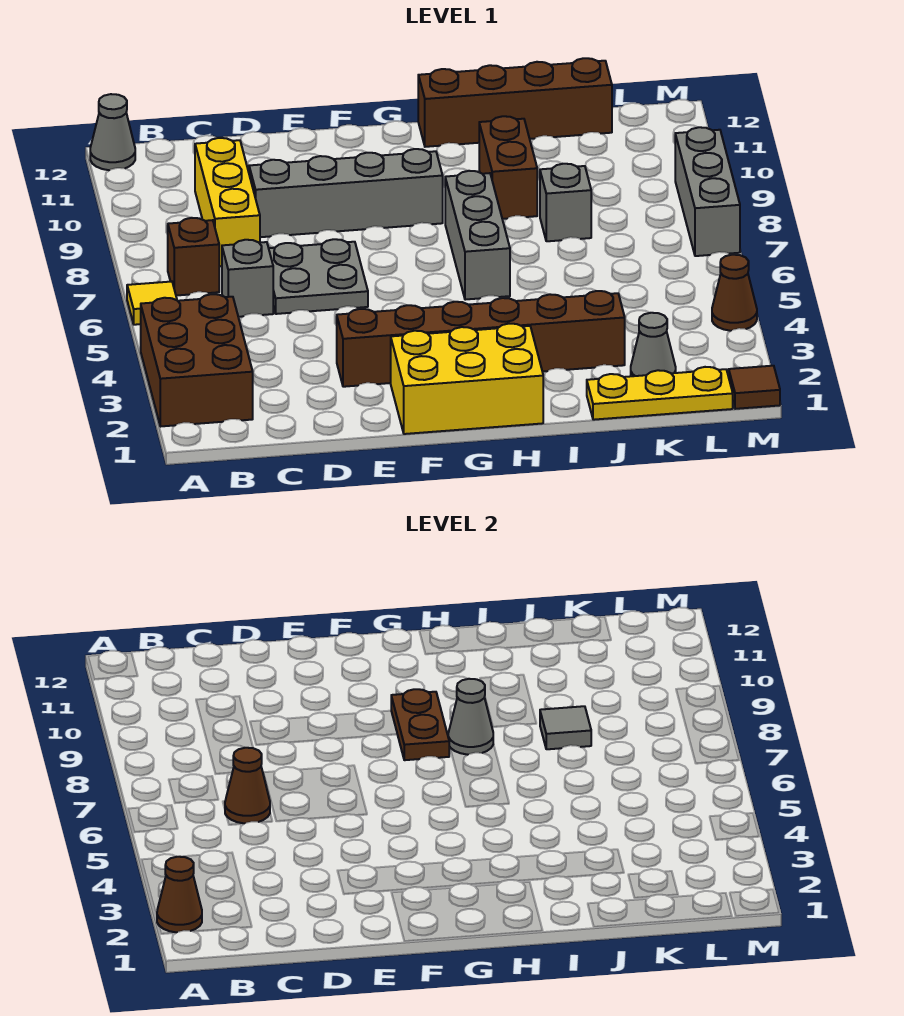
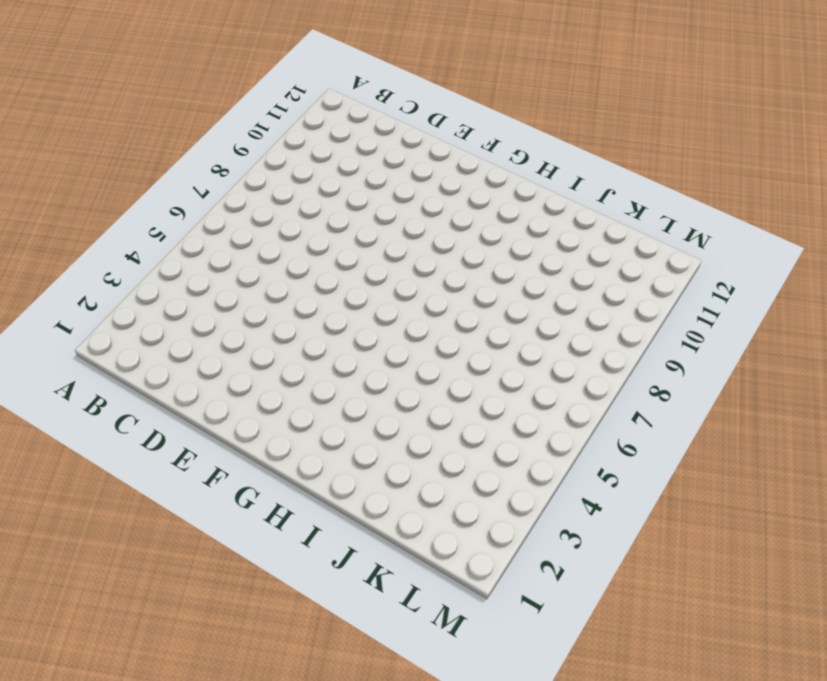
none -> brown 2x3 brick [141,294,253,426]
none -> yellow 1x1 tile [127,282,177,325]
none -> grey 1x1 cone [90,94,135,170]

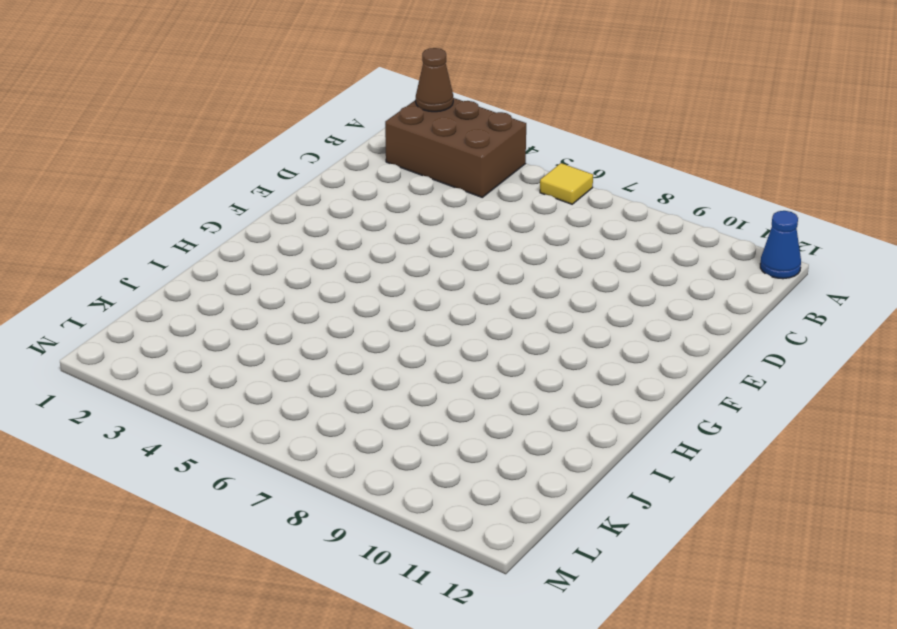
blue 1x1 cone [760,211,801,279] -> grey 1x1 cone [90,94,135,170]
none -> brown 1x1 brick [168,218,219,296]
none -> grey 1x1 brick [222,240,273,317]
none -> yellow 1x3 brick [195,138,260,266]

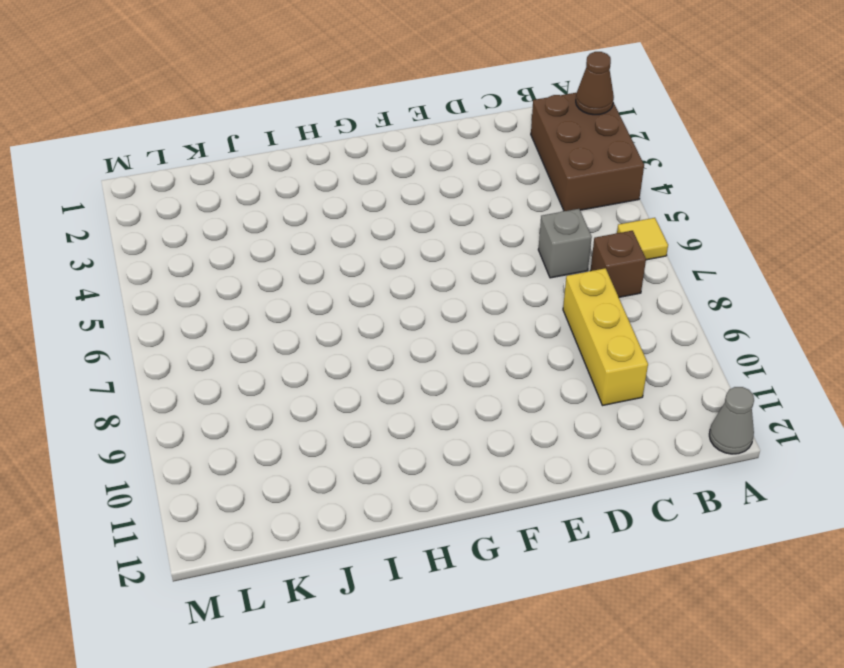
none -> grey 2x2 plate [269,239,368,314]
none -> grey 1x4 brick [249,149,443,237]
none -> brown 1x6 brick [337,291,625,387]

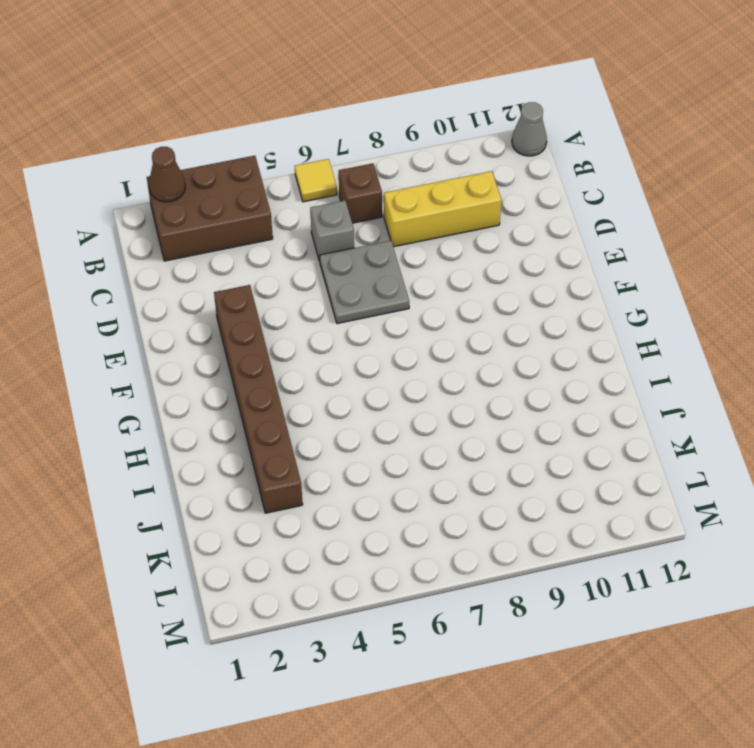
none -> grey 1x4 brick [249,149,443,237]
none -> yellow 2x3 brick [391,324,543,434]
none -> grey 1x3 brick [445,171,510,300]

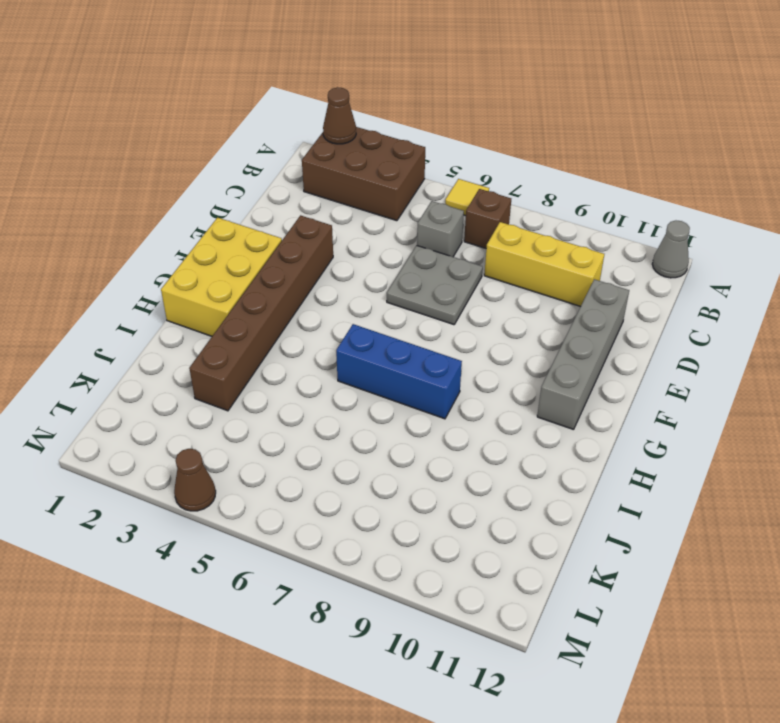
grey 1x4 brick [537,279,629,430] -> grey 1x4 brick moved to [249,149,443,237]
blue 1x3 brick [336,324,462,419] -> grey 1x3 brick [445,171,510,300]
none -> brown 1x4 brick [418,58,612,147]
none -> brown 1x2 brick [479,116,537,219]
none -> yellow 1x3 plate [587,367,733,420]

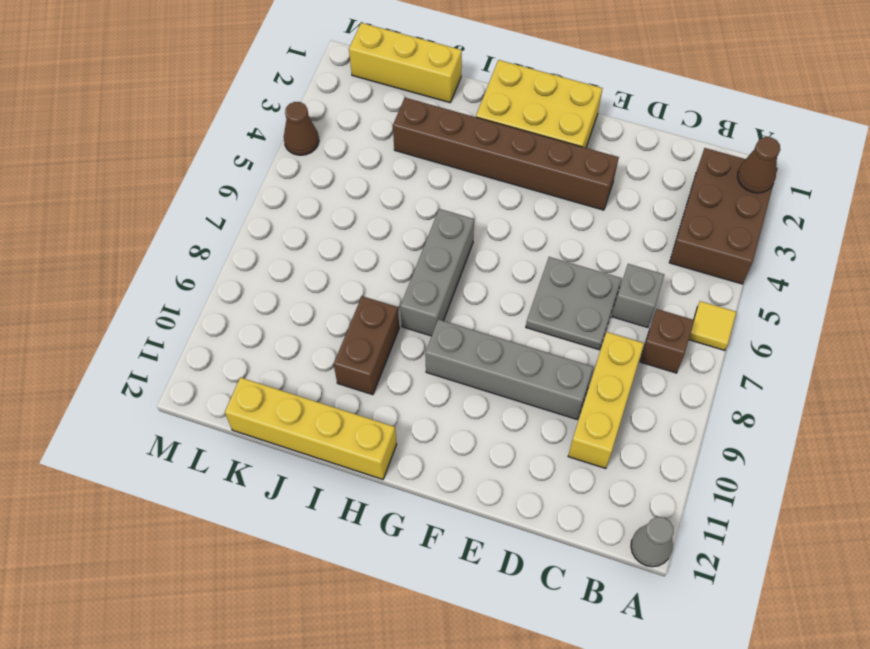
yellow 1x4 brick [225,377,397,479] -> brown 1x4 brick [418,58,612,147]
yellow 1x3 brick [349,23,462,103] -> yellow 1x3 plate [587,367,733,420]
none -> grey 1x1 brick [540,164,591,241]
none -> grey 1x1 cone [631,313,676,376]
none -> brown 1x1 tile [729,366,780,409]

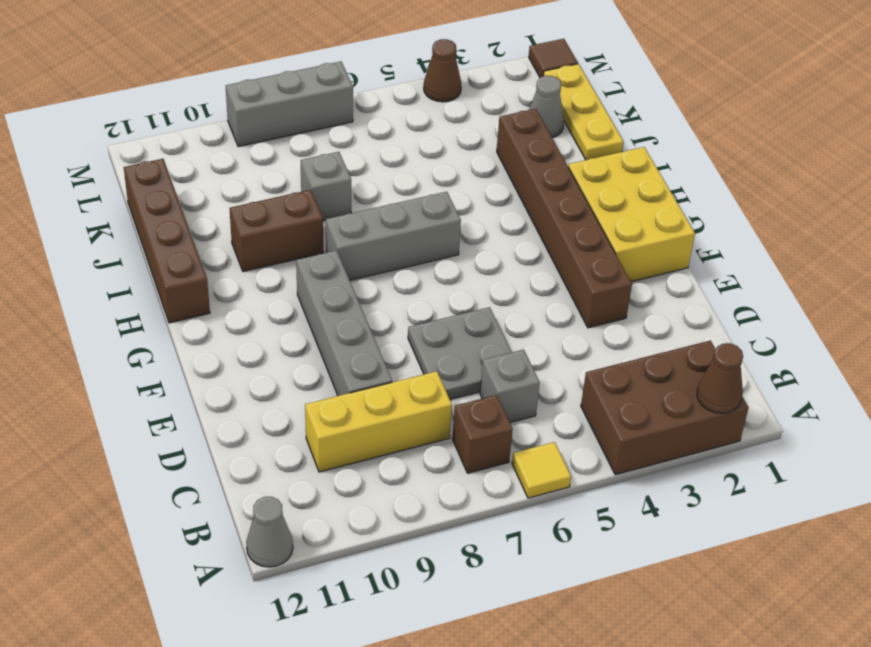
none -> brown 1x1 cone [225,748,270,823]
none -> brown 1x2 plate [391,689,449,760]
none -> grey 1x1 cone [448,679,493,755]

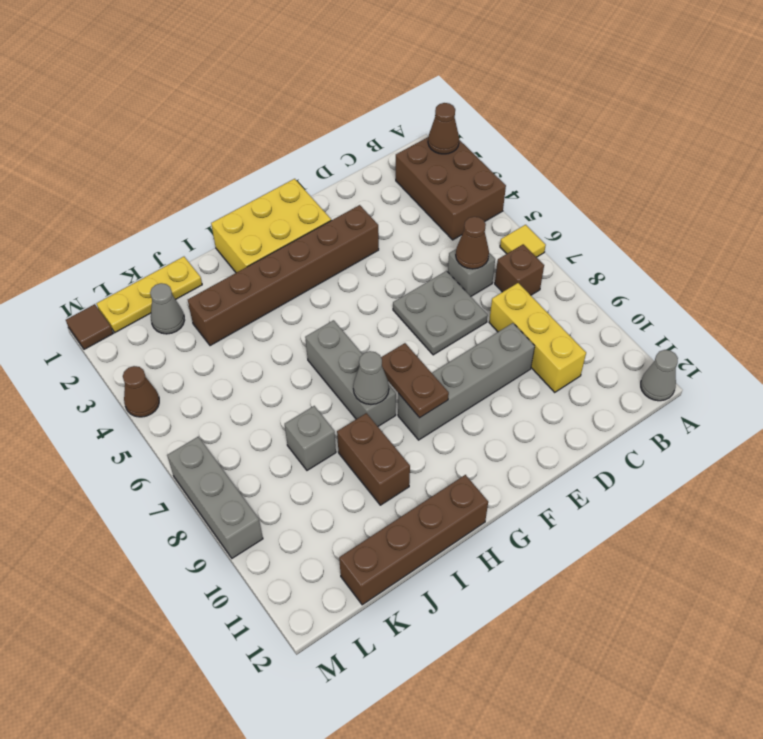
none -> grey 1x1 tile [540,706,591,749]

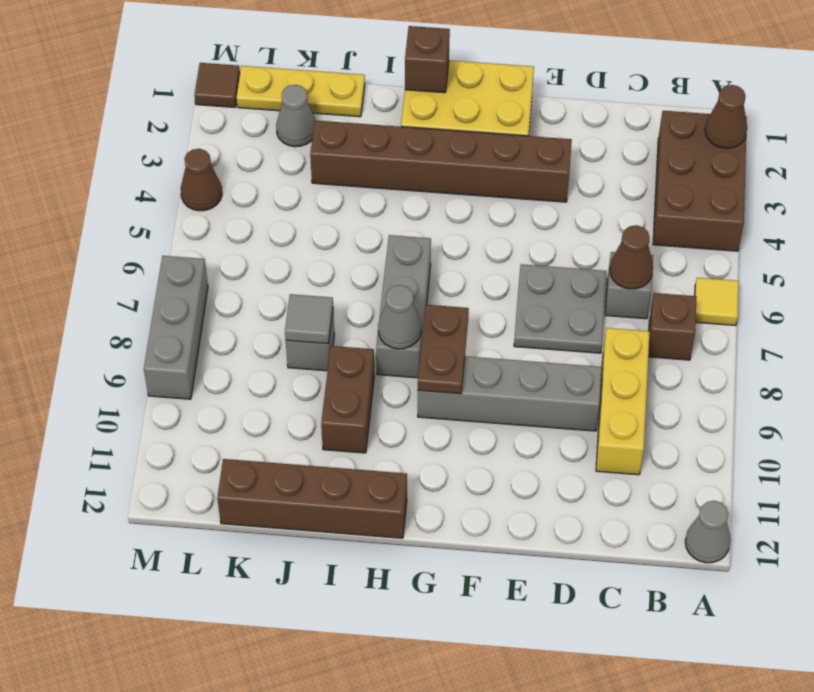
brown 1x1 brick [405,26,450,93] -> none

